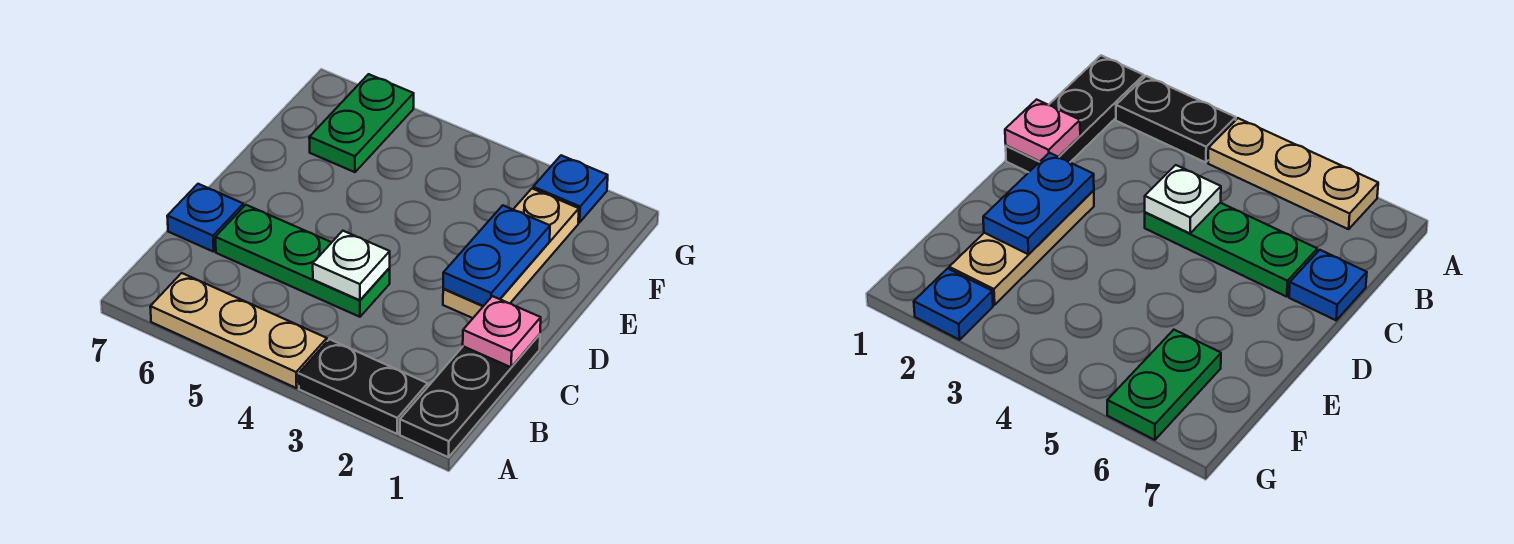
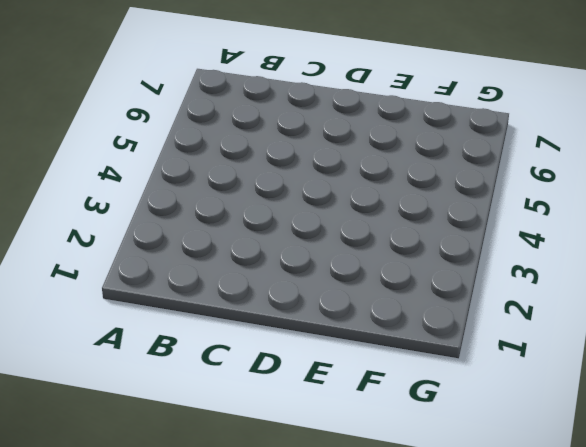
none -> black 1x3 plate [400,334,540,457]
none -> black 1x2 plate [299,339,428,434]

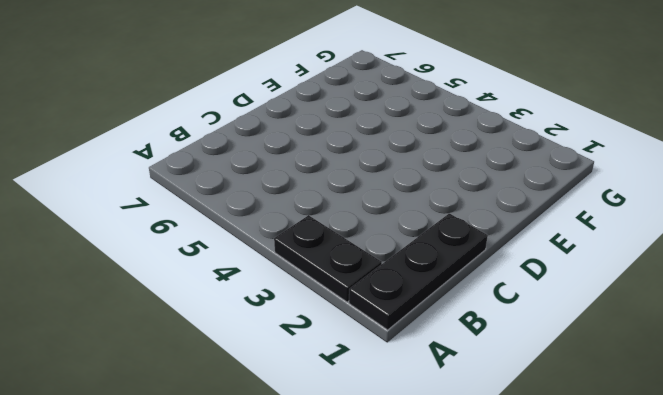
none -> tan 1x3 plate [150,273,327,388]
none -> green 1x3 plate [215,205,390,317]

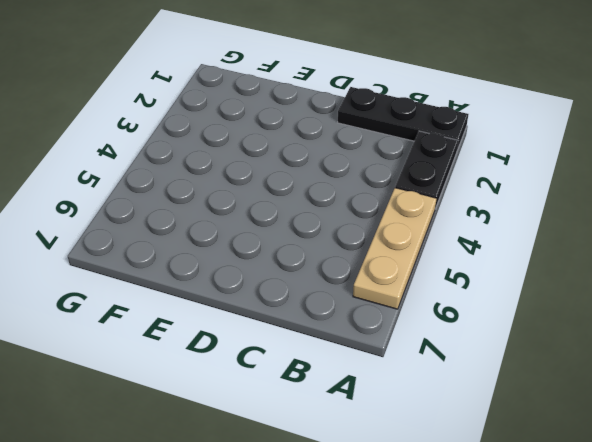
none -> green 1x3 plate [215,205,390,317]
none -> blue 1x1 plate [167,184,244,252]

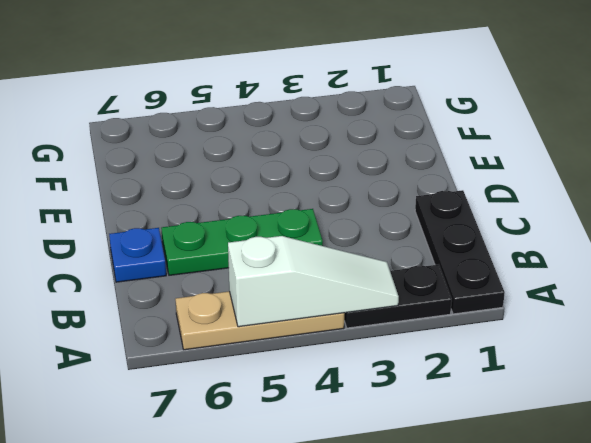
white 1x3 slope [228,236,399,327] -> none
none -> tan 1x3 plate [443,189,579,318]
none -> green 1x2 plate [309,74,414,172]

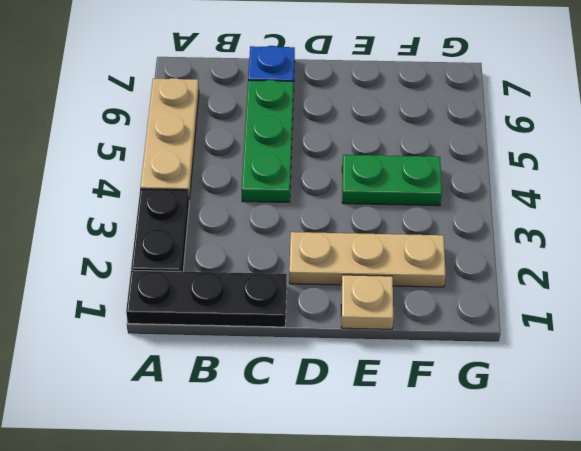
tan 1x1 plate [341,275,393,329] -> none
green 1x2 plate [342,155,442,206] -> green 1x2 plate moved to [309,74,414,172]
none -> blue 1x1 plate [533,155,608,223]
none -> pink 1x1 plate [463,296,541,367]

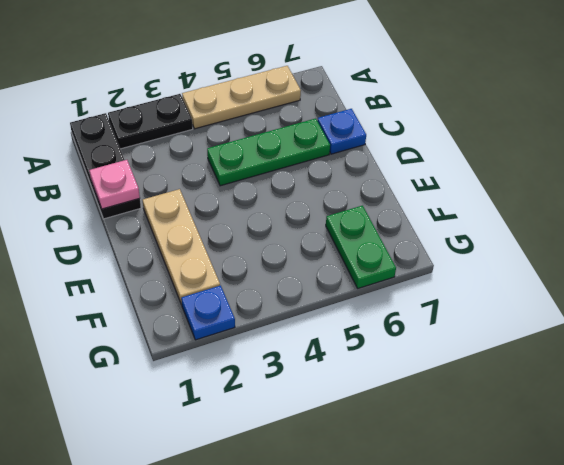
none -> white 1x1 plate [313,231,390,300]
none -> blue 1x2 plate [443,205,550,306]

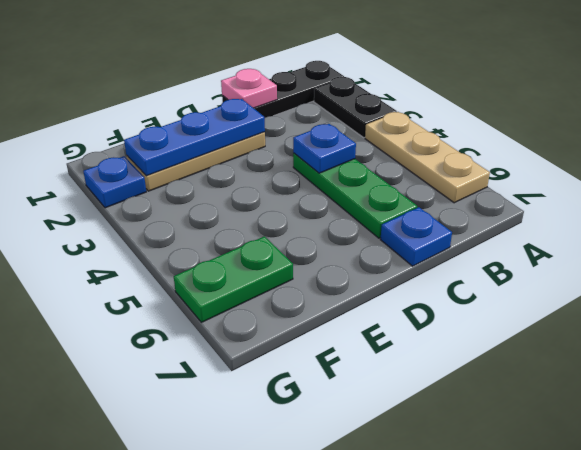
blue 1x1 plate [293,124,356,173] -> white 1x1 plate [313,231,390,300]
blue 1x3 plate [124,99,265,176] -> blue 1x2 plate [443,205,550,306]

